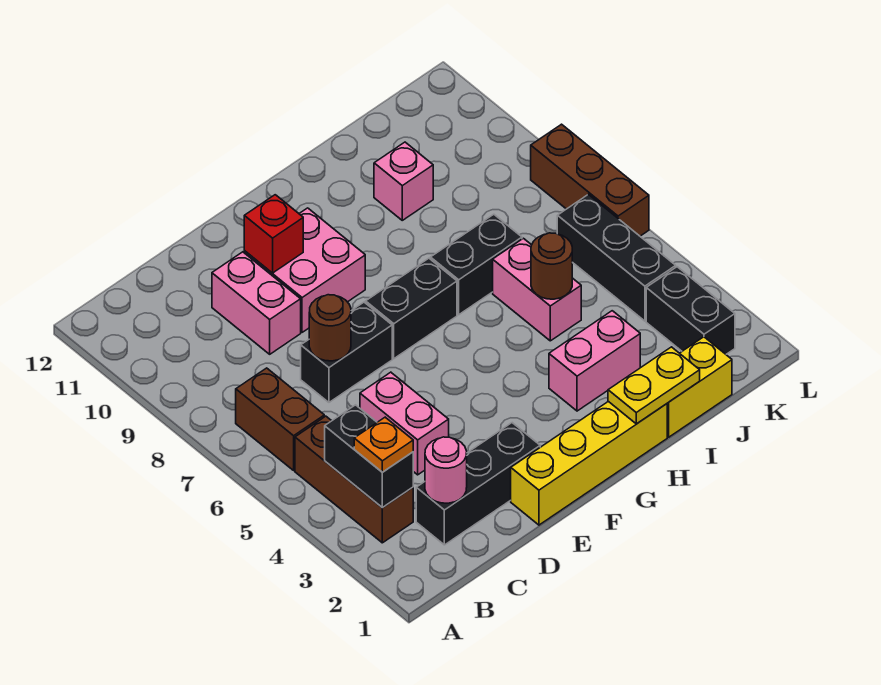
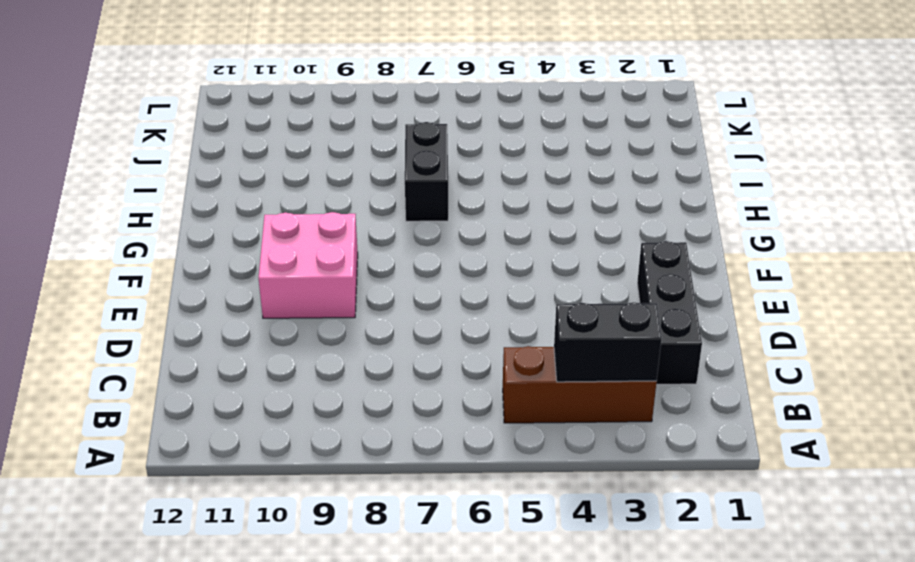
none -> brown 1x2 brick [236,368,324,470]
none -> pink 1x2 brick [360,372,449,475]
none -> black 1x2 brick [301,302,392,402]

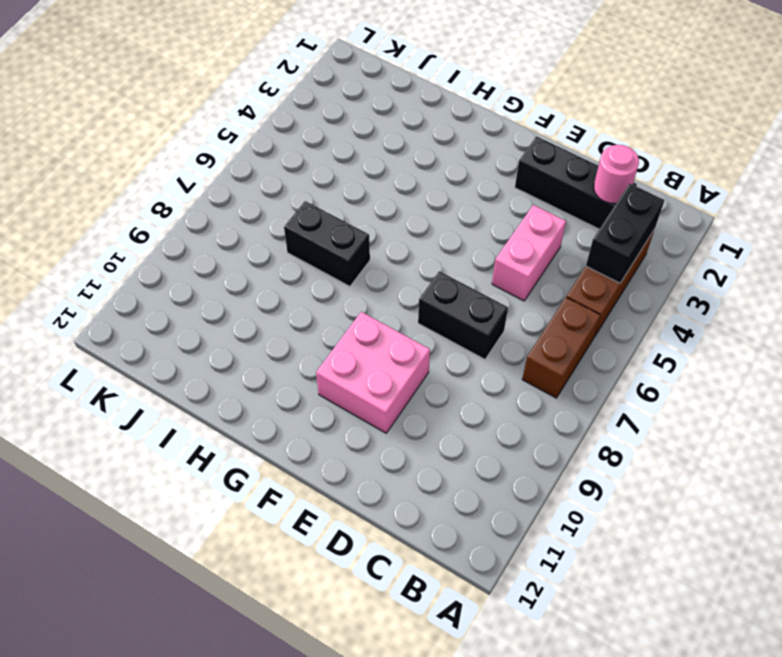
none -> pink 1x2 brick [212,252,301,354]
none -> yellow 1x4 brick [511,401,667,525]
none -> black 1x2 brick [366,258,457,359]

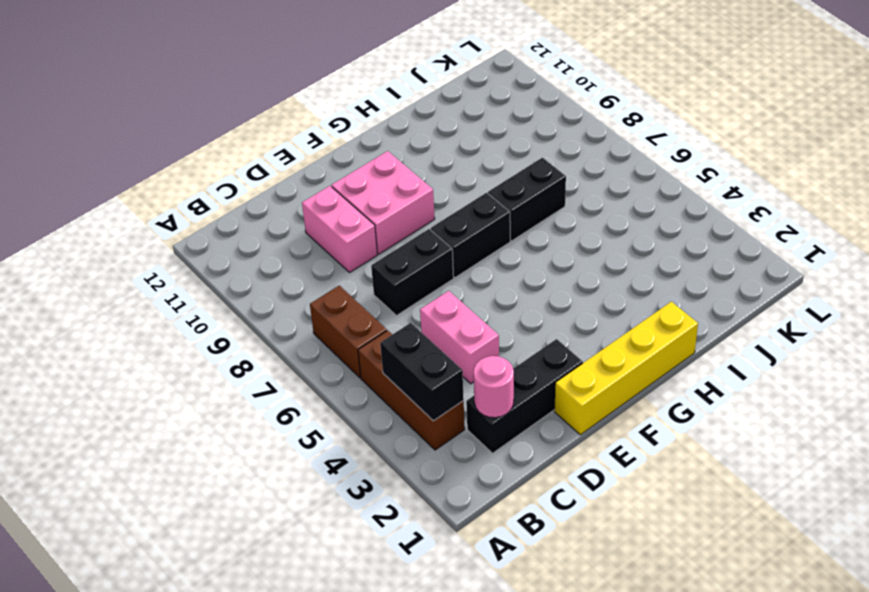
none -> pink 1x2 brick [549,311,640,411]
none -> yellow 1x2 brick [667,337,732,437]
none -> pink 1x2 brick [493,238,581,341]

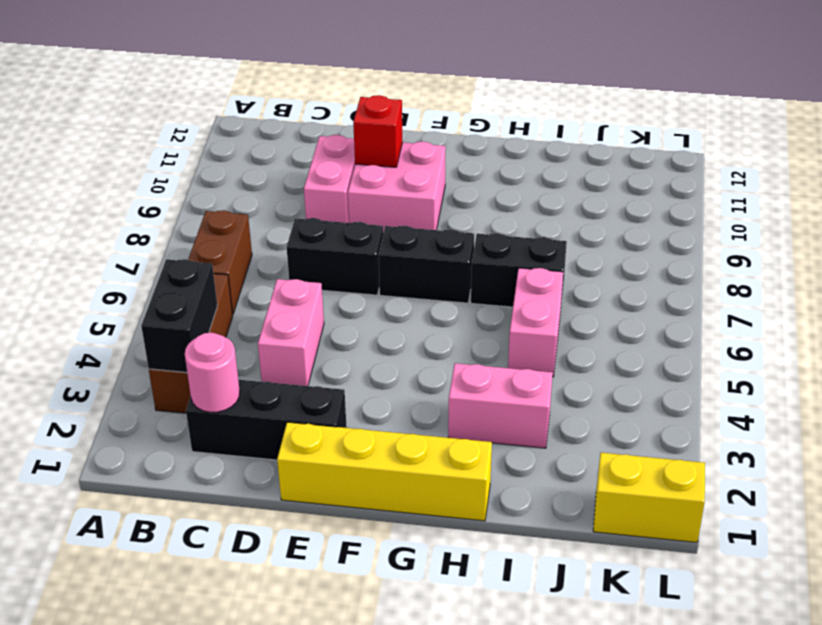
yellow 1x2 brick [593,453,705,543] -> yellow 1x2 brick moved to [667,337,732,437]
none -> pink 1x1 brick [374,142,433,220]
none -> black 1x2 brick [646,267,735,354]
none -> black 1x3 brick [557,194,676,321]

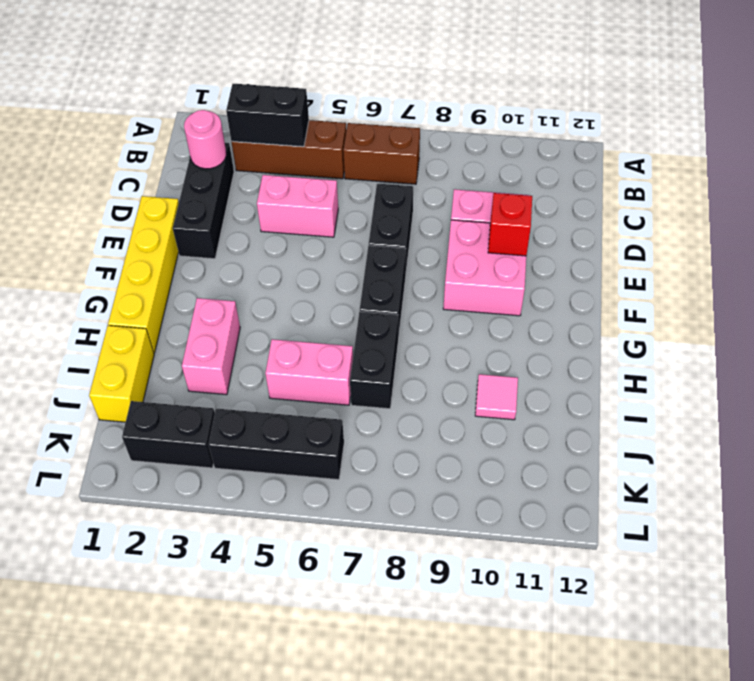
pink 1x1 tile [475,374,518,420] -> pink 1x1 brick [374,142,433,220]
none -> brown 1x3 brick [531,124,649,236]
none -> brown 1x1 round brick [309,295,351,361]
none -> yellow 1x2 plate [608,347,700,424]

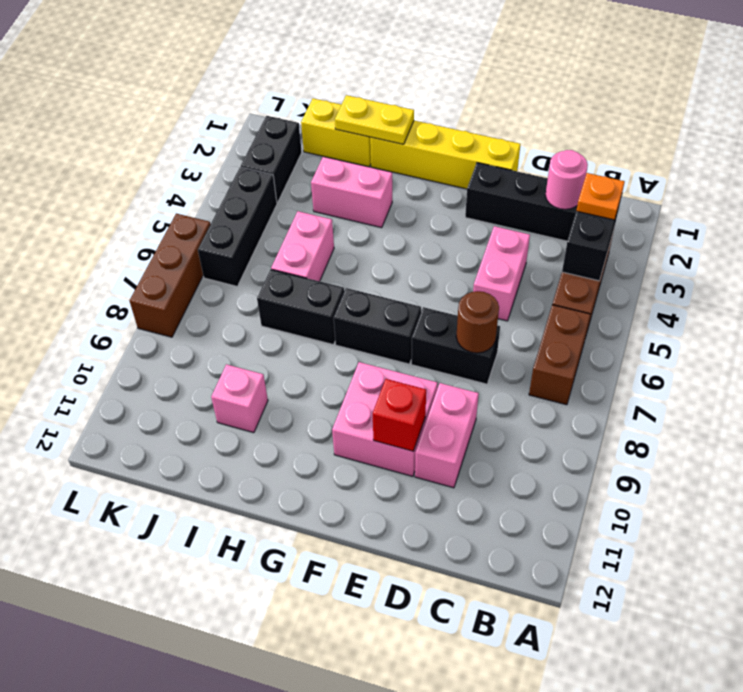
none -> brown 1x1 round brick [531,233,572,299]

